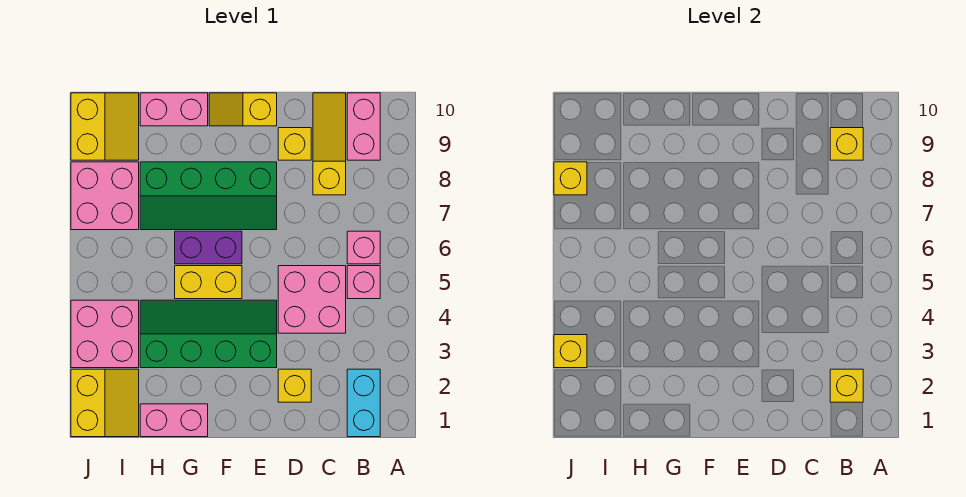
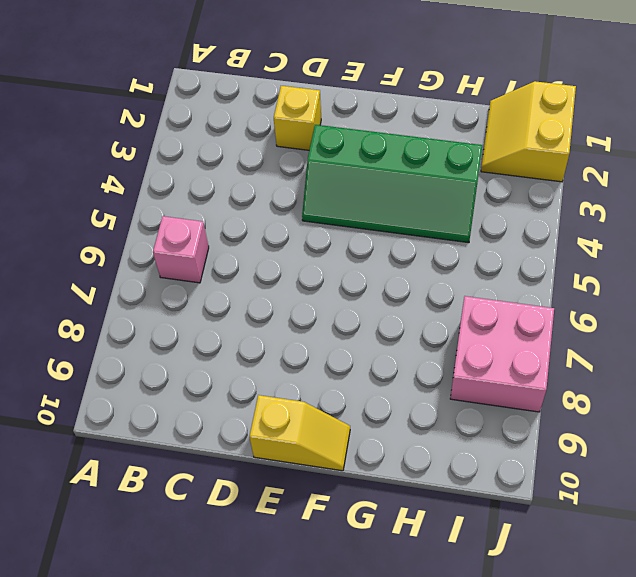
none -> cyan 1x2 brick [347,369,380,437]
none -> pink 1x1 brick [347,266,380,299]
none -> pink 1x2 brick [347,93,380,160]

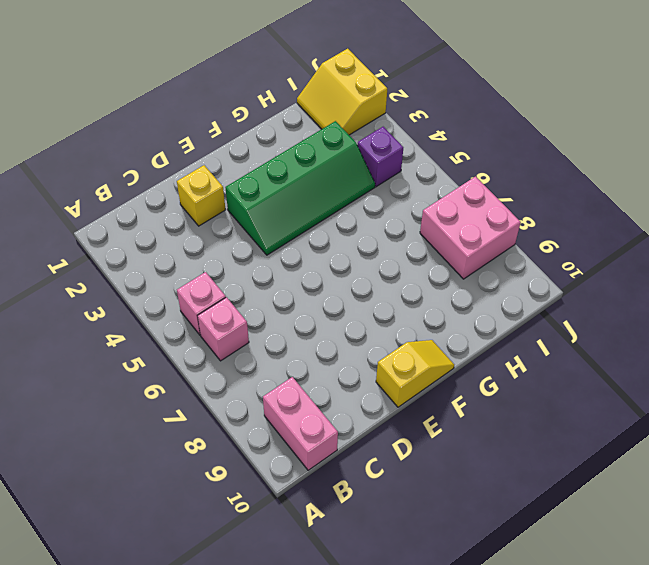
purple 1x1 brick [357,127,403,187] -> pink 2x2 brick [71,300,139,368]
none -> cyan 1x2 brick [347,369,380,437]
none -> pink 2x2 brick [278,266,346,333]
none -> yellow 1x3 slope [313,93,346,195]

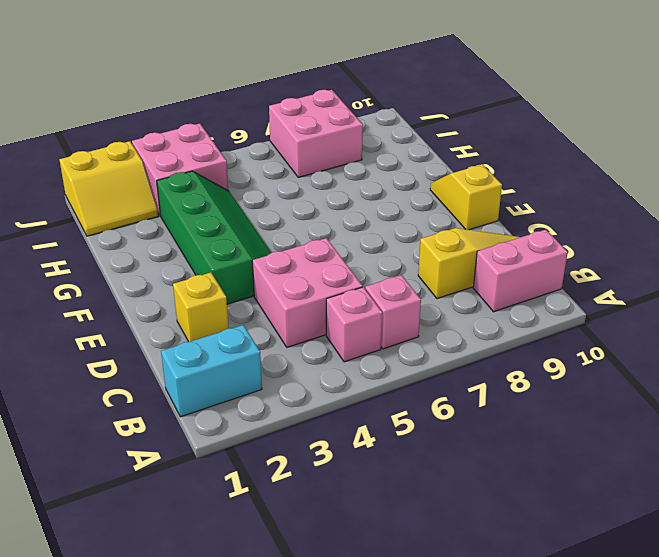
none -> yellow 1x1 brick [278,128,311,160]
none -> green 2x4 slope [140,162,277,230]
none -> yellow 1x2 brick [175,266,242,299]

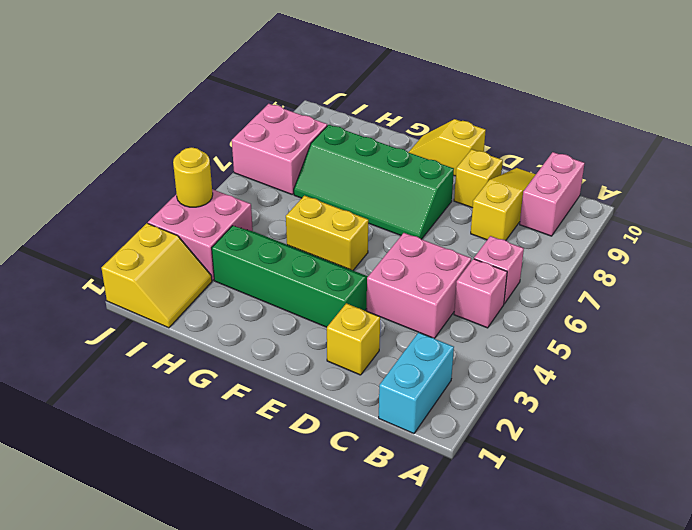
yellow 1x1 round brick [173,147,213,207] -> none
none -> purple 1x2 brick [175,231,242,264]
none -> pink 1x2 brick [140,404,208,437]
none -> pink 1x2 brick [140,93,208,126]

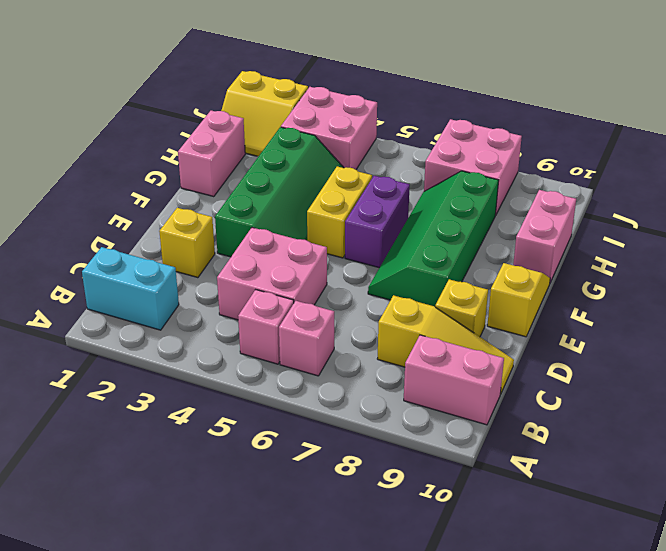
none -> yellow 2x2 slope [71,93,139,160]
none -> yellow 1x1 brick [830,369,863,402]
none -> yellow 1x1 brick [830,128,863,160]

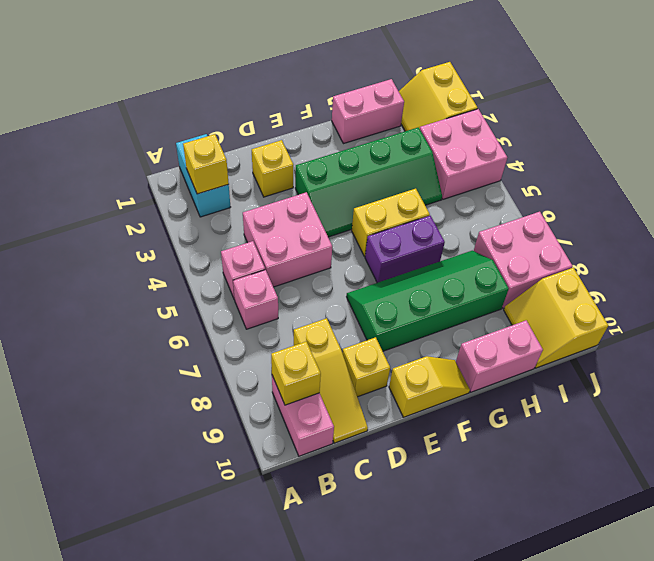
none -> yellow 1x1 brick [554,335,587,368]
none -> yellow 1x1 brick [554,162,587,195]

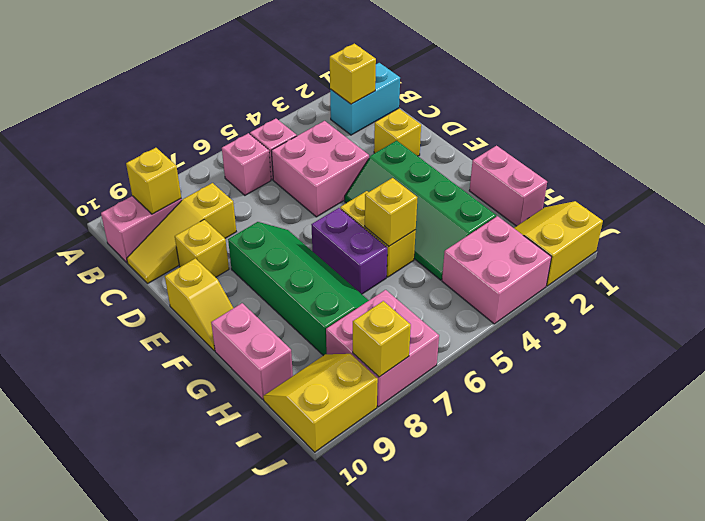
yellow 1x1 brick [365,178,418,246] -> yellow 1x1 brick moved to [554,335,587,368]

